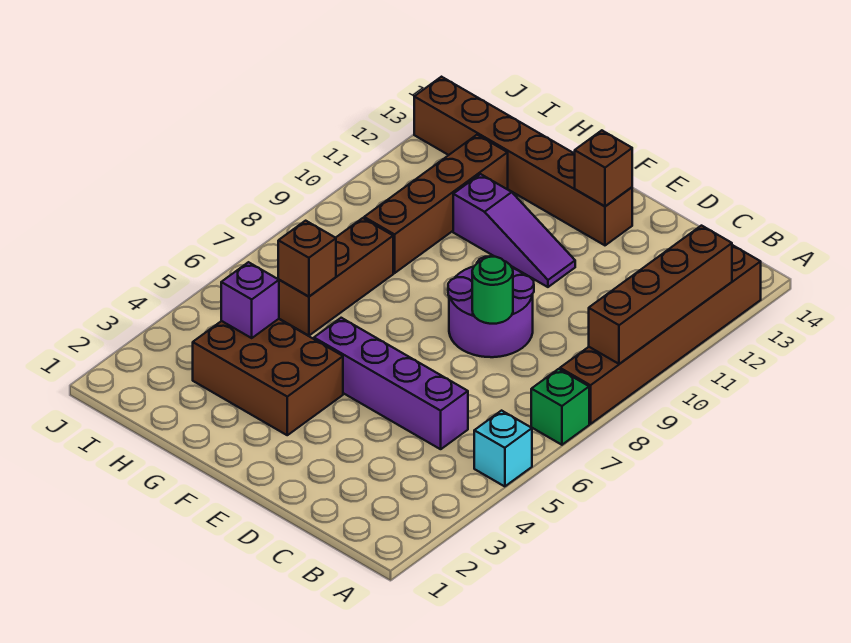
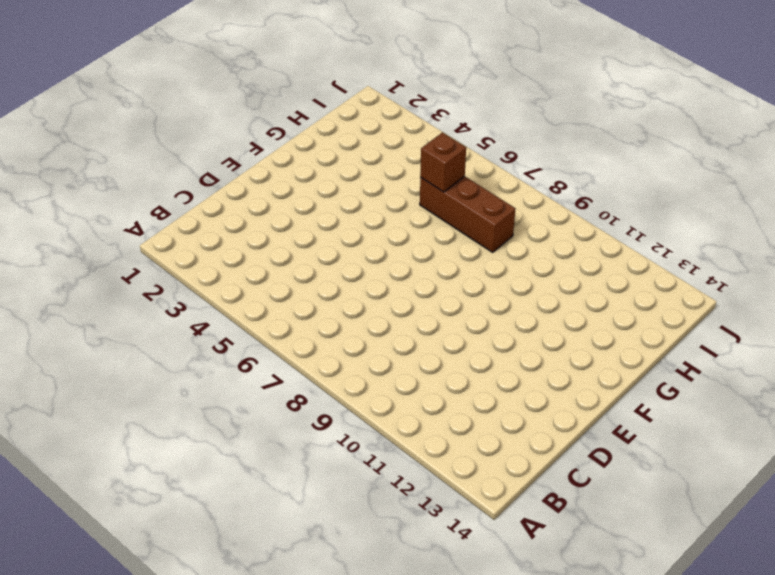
none -> cyan 1x1 brick [474,411,532,486]
none -> green 1x1 brick [531,369,589,445]
none -> brown 1x6 brick [560,245,761,424]

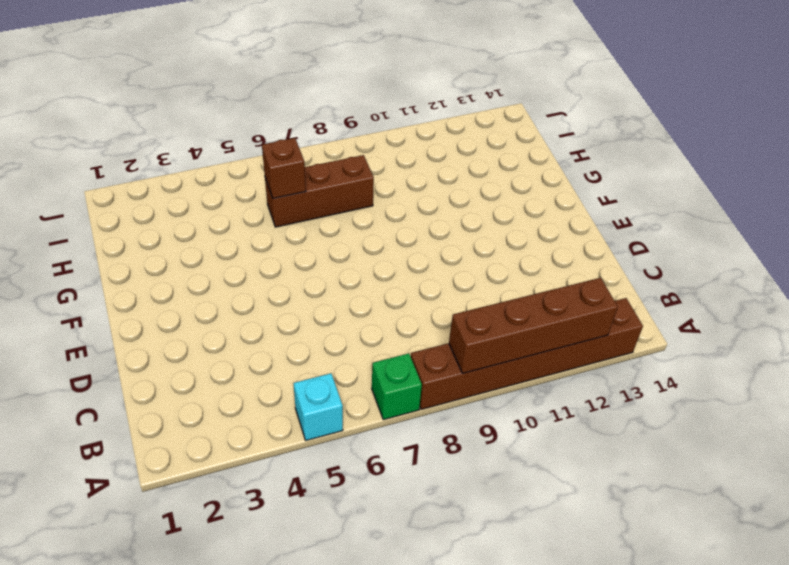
none -> purple 1x4 brick [314,318,468,449]
none -> purple 2x2 round brick [448,256,534,357]
none -> purple 1x3 slope [453,174,575,287]

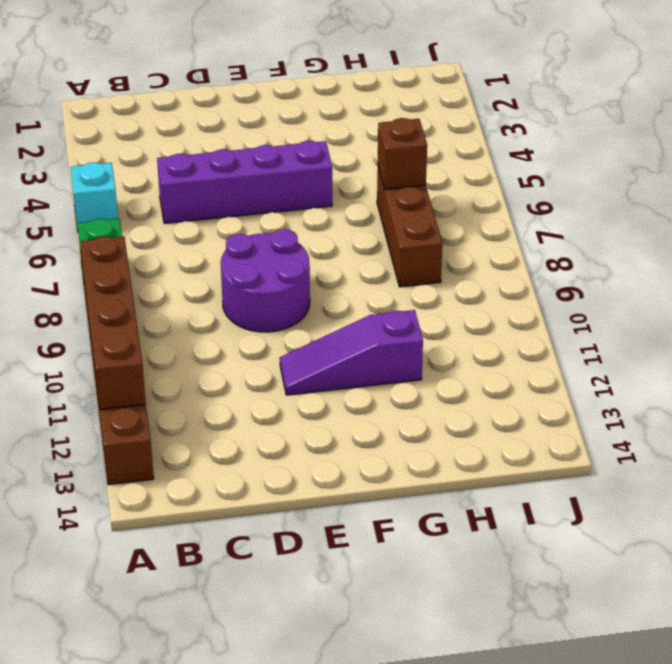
none -> brown 1x6 brick [414,77,632,245]
none -> brown 2x3 brick [193,319,343,435]
none -> brown 1x4 brick [364,135,508,273]

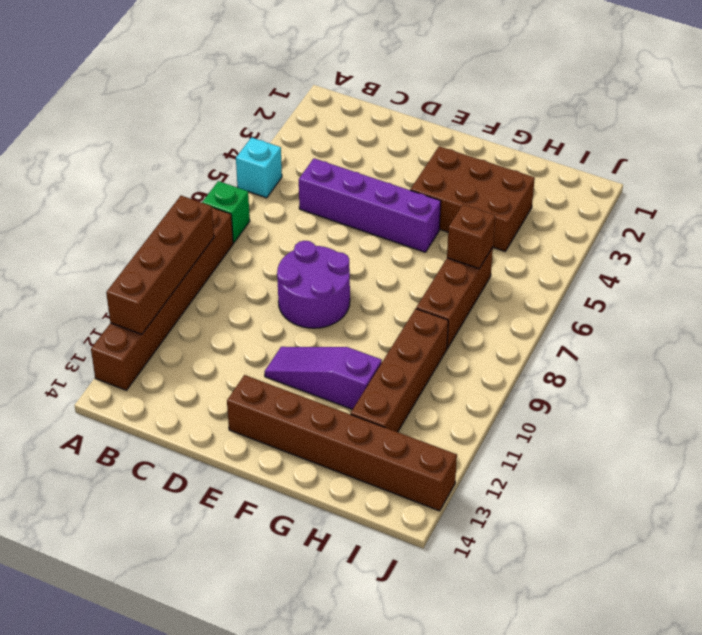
none -> green 1x1 round brick [472,257,513,324]
none -> brown 1x1 brick [575,130,632,206]
none -> purple 1x1 brick [221,262,279,338]

